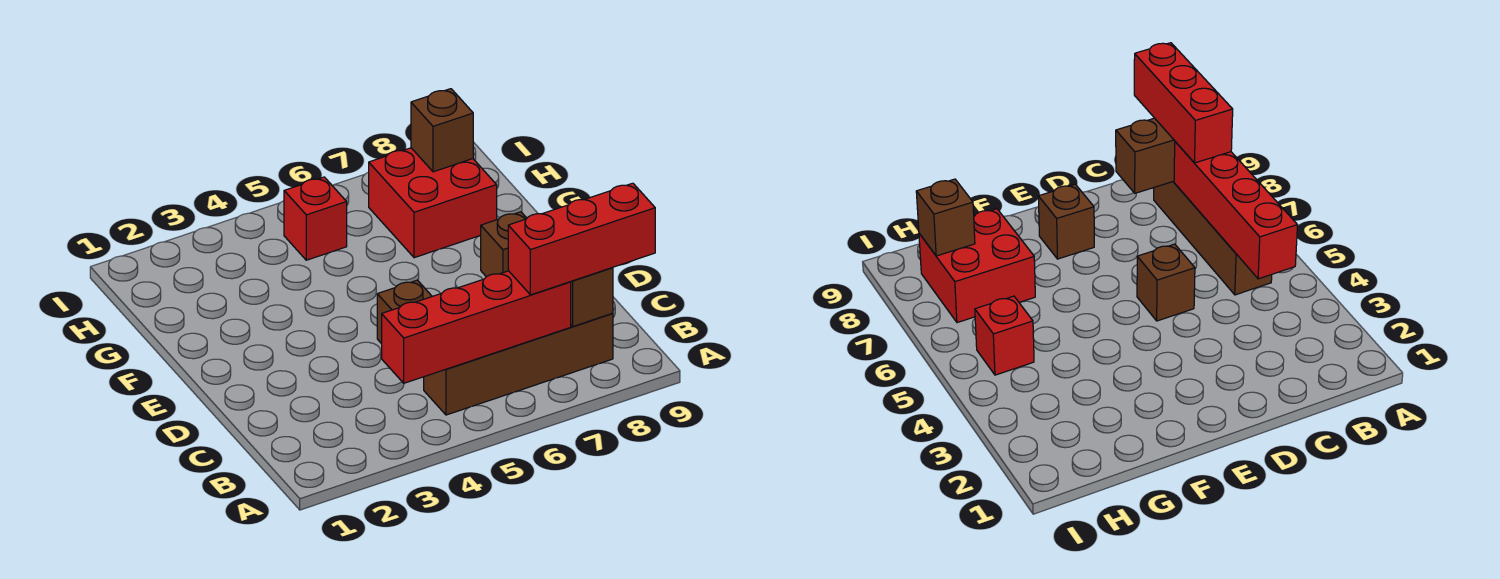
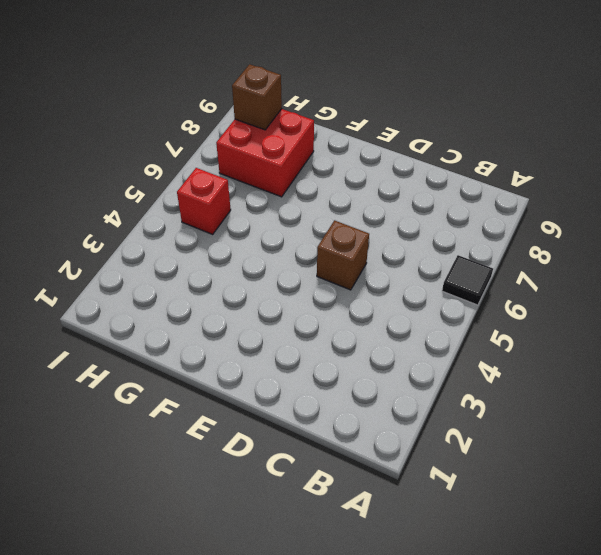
black 1x1 tile [442,255,493,305] -> none
none -> brown 1x4 brick [424,313,613,415]
none -> brown 1x1 brick [480,212,527,277]

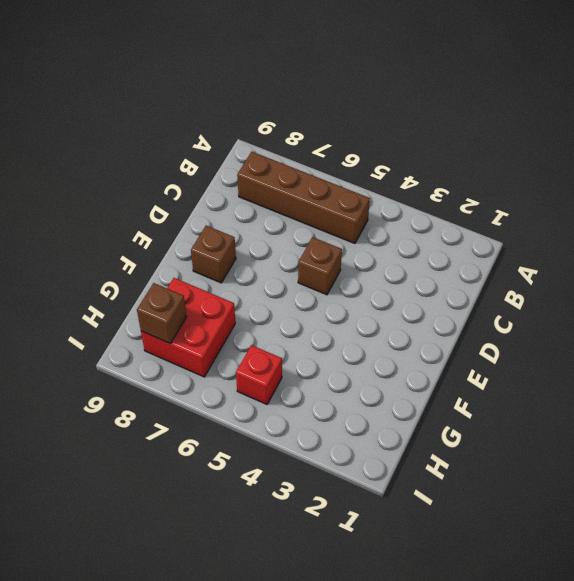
none -> red 1x4 brick [382,271,571,383]
none -> brown 1x2 brick [571,268,613,326]

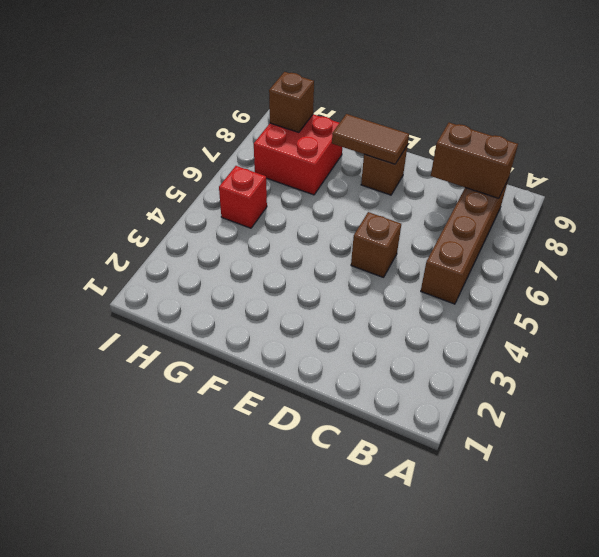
brown 1x2 tile [332,114,409,164] -> none
none -> red 1x4 brick [382,271,571,383]
none -> red 1x3 brick [508,183,655,295]

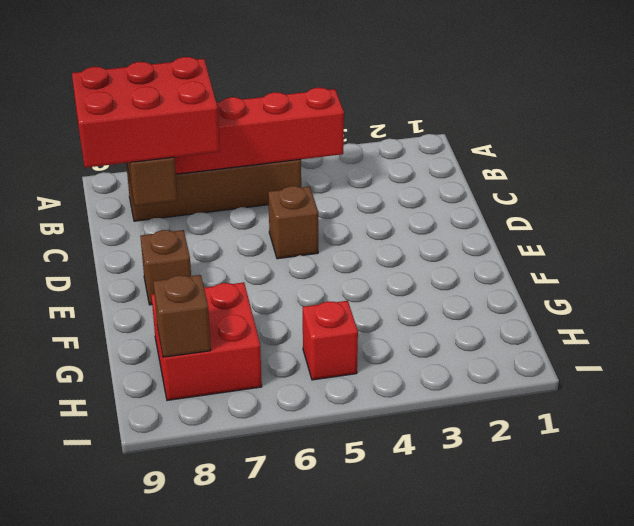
red 2x3 brick [72,57,220,168] -> red 1x3 brick [508,183,655,295]

